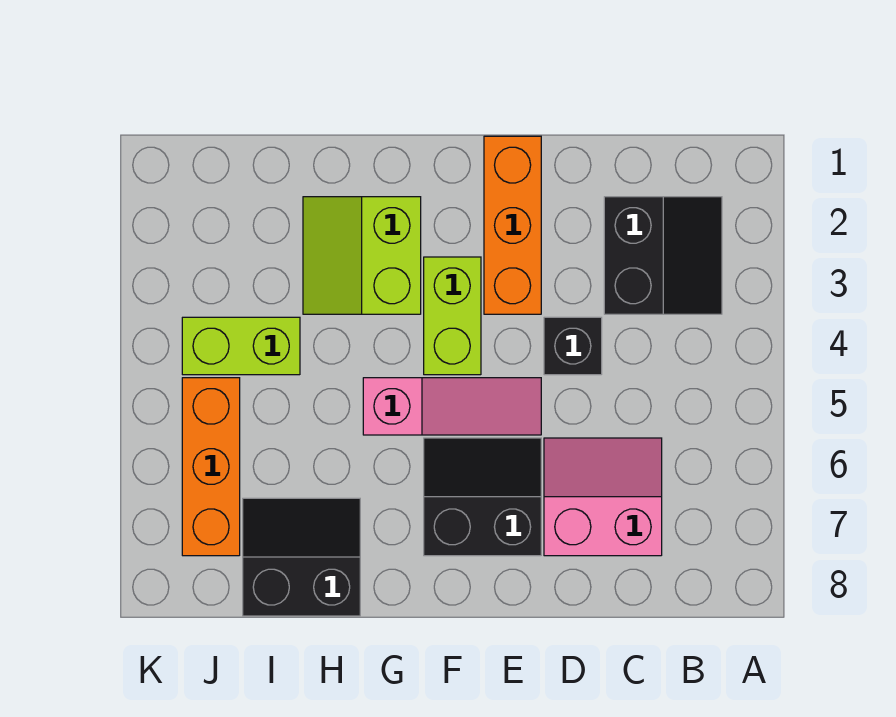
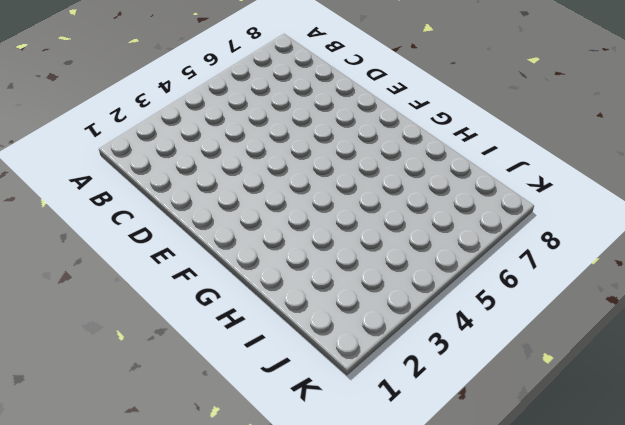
none -> black 2x2 slope [604,197,722,314]
none -> pink 2x2 slope [544,438,662,556]

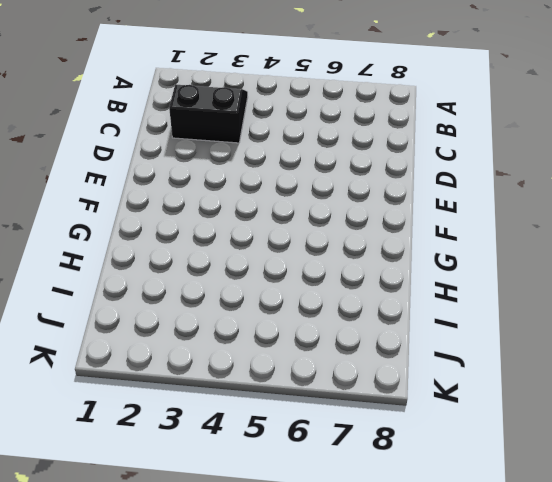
none -> pink 2x2 slope [544,438,662,556]
none -> black 1x1 brick [544,317,602,375]

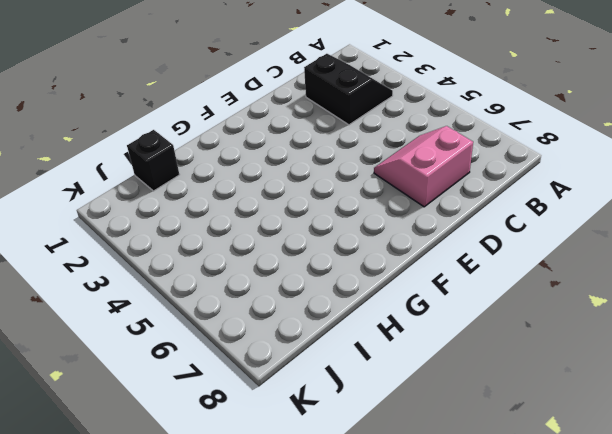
black 1x1 brick [127,130,180,191] -> black 1x1 brick moved to [544,317,602,375]
none -> orange 1x3 brick [484,136,541,314]
none -> pink 1x3 slope [363,378,541,435]

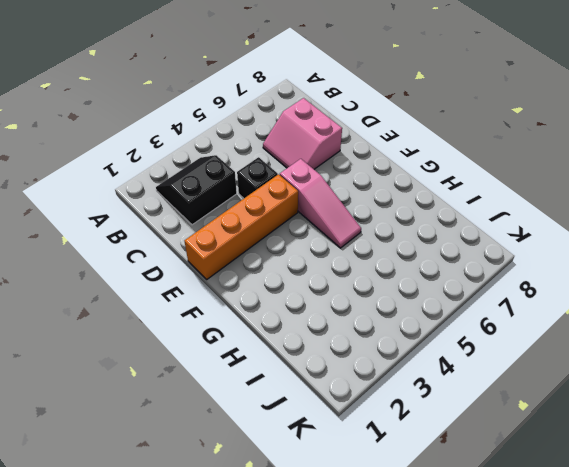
orange 1x4 brick [184,174,298,279] -> orange 1x3 brick [484,136,541,314]
pink 1x3 slope [280,159,361,248] -> pink 1x3 slope turned to [363,378,541,435]
none -> black 2x2 slope [424,438,541,556]
none -> lime 1x2 brick [424,257,481,375]

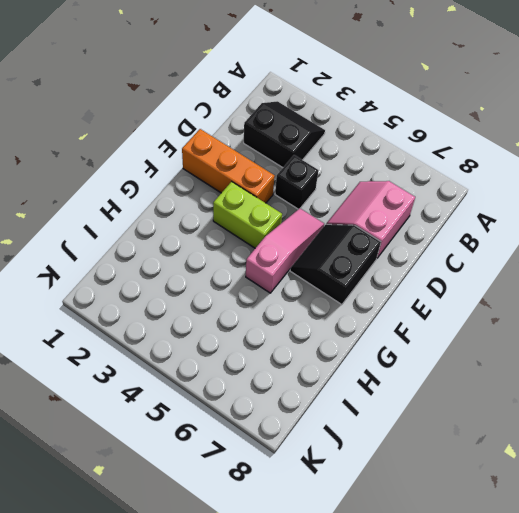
none -> lime 2x2 slope [303,197,421,314]
none -> black 2x2 slope [243,498,360,616]

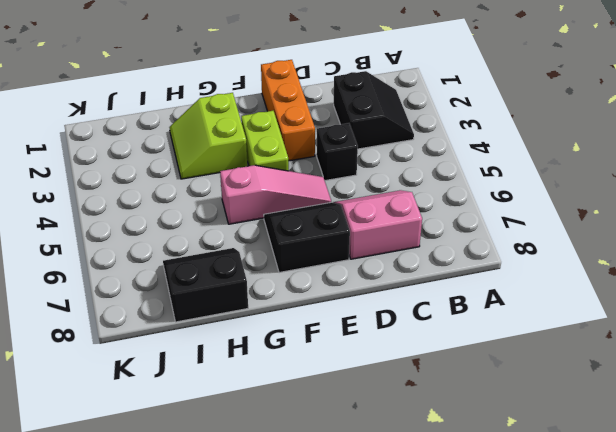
none -> lime 1x2 brick [182,317,300,375]
none -> orange 1x3 brick [182,378,240,556]

